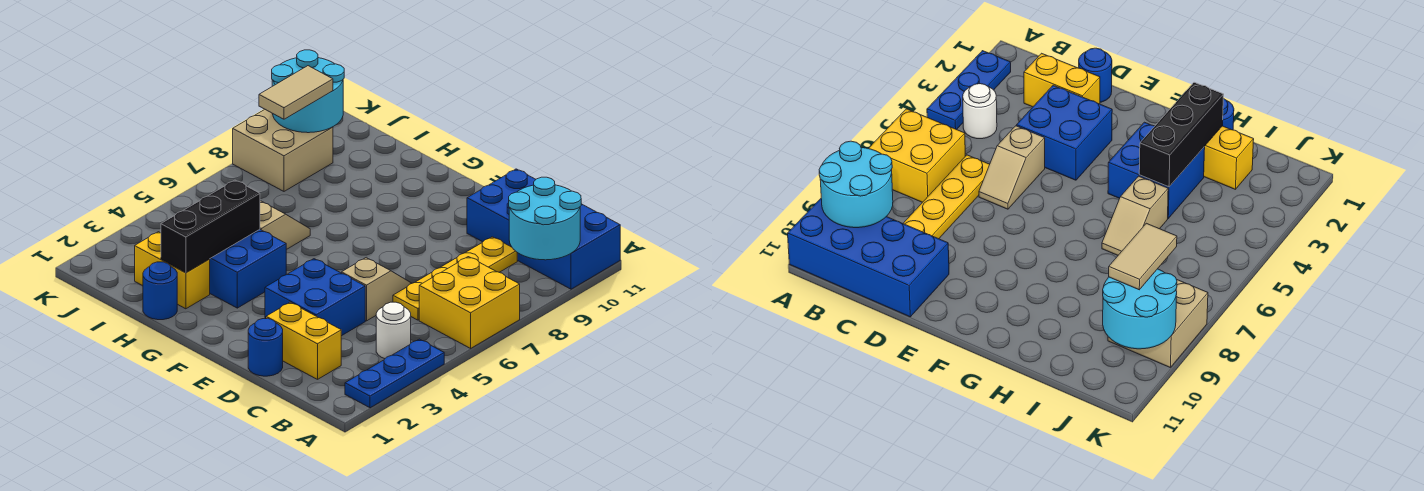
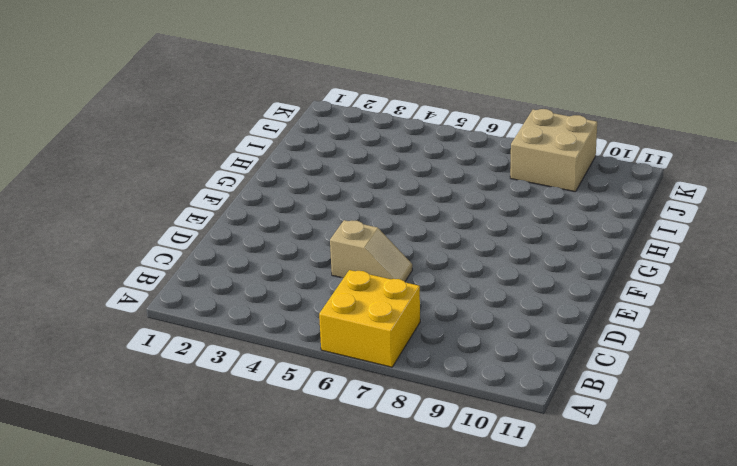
none -> blue 1x3 plate [345,339,444,408]
none -> blue 2x4 brick [467,169,620,289]
none -> white 1x1 round brick [376,302,411,359]

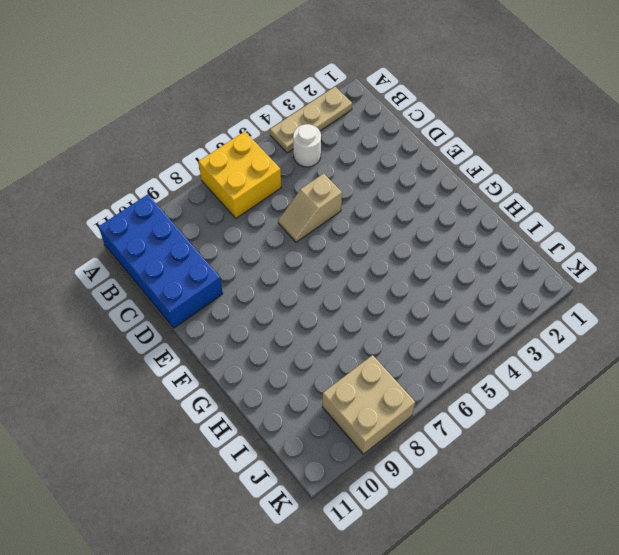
tan 1x3 plate [270,87,352,153] -> blue 1x3 plate [345,339,444,408]
none -> yellow 1x2 brick [266,302,341,379]
none -> yellow 1x4 plate [393,237,517,320]
none -> blue 1x1 round brick [248,318,283,376]

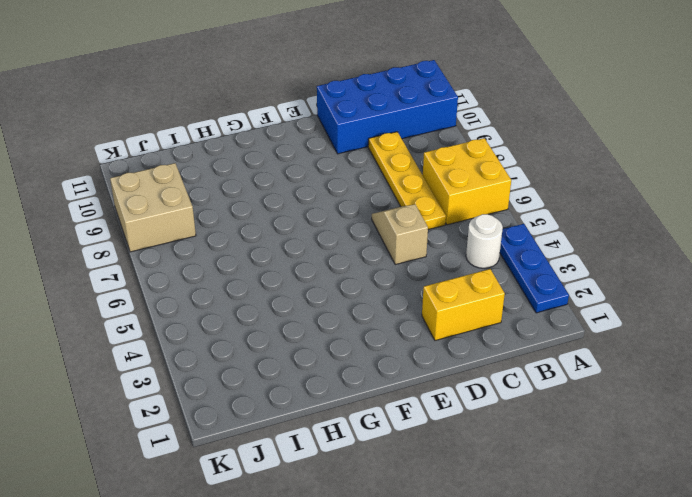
none -> blue 1x1 round brick [248,318,283,376]
none -> blue 2x2 brick [265,259,365,336]
none -> blue 2x2 brick [210,229,286,308]

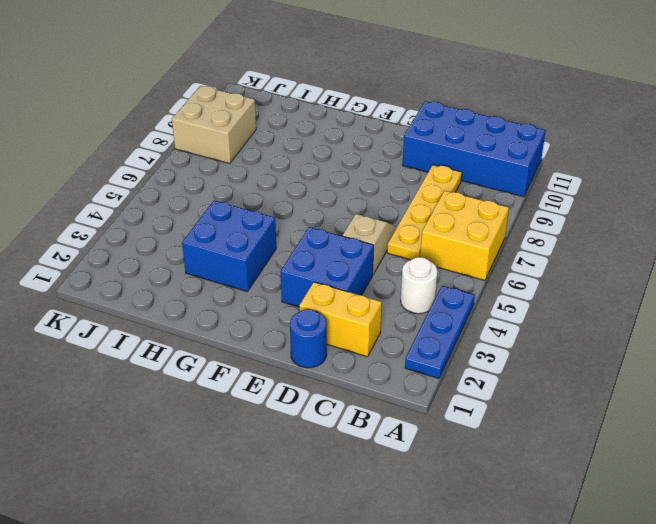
none -> blue 1x1 round brick [143,262,177,320]
none -> yellow 1x2 brick [135,232,210,309]
none -> tan 1x2 slope [260,201,310,250]

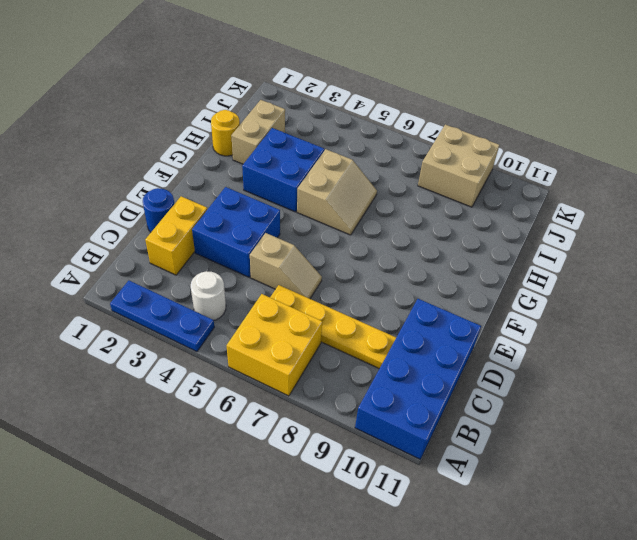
tan 2x2 slope [297,149,377,235] -> tan 1x2 slope [260,201,310,250]
yellow 1x1 round brick [211,110,240,156] -> blue 1x1 round brick [143,262,177,320]
tan 1x2 brick [231,100,285,164] -> yellow 1x2 brick [135,232,210,309]
none -> cyan 2x2 round brick [509,177,581,260]
none -> black 1x3 brick [161,180,260,273]
none -> cyan 2x2 round brick [272,50,344,133]

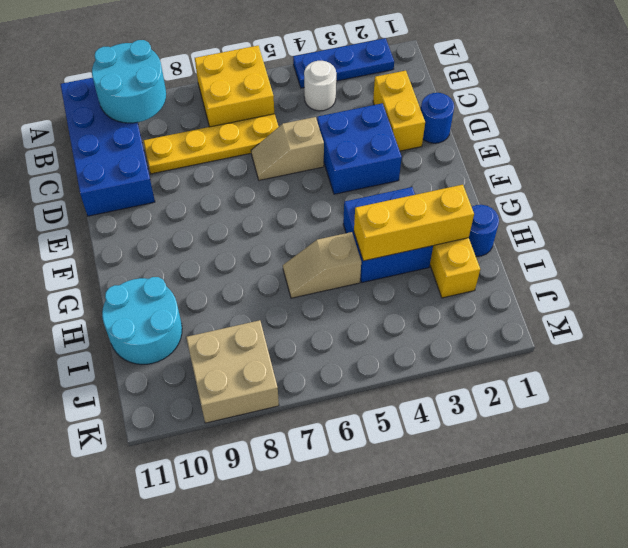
yellow 1x3 brick [354,185,474,261] -> black 1x3 brick [161,180,260,273]
cyan 2x2 round brick [102,277,182,364] -> cyan 2x2 round brick moved to [272,50,344,133]
none -> tan 1x2 tile [259,66,333,119]

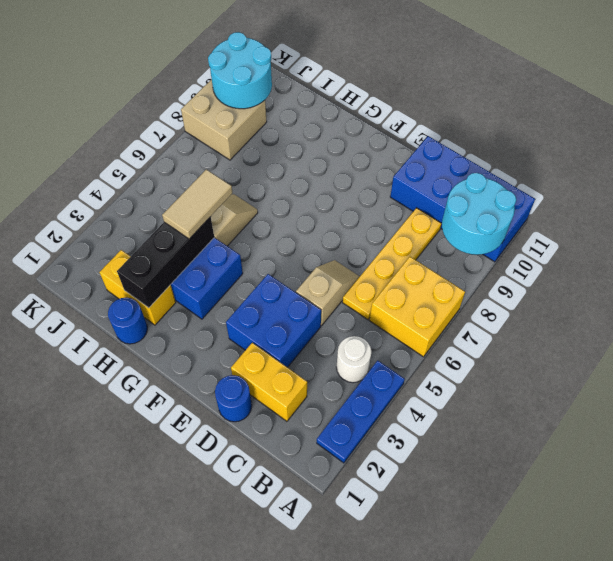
tan 1x2 tile [162,169,232,239] -> tan 1x2 tile moved to [259,66,333,119]

